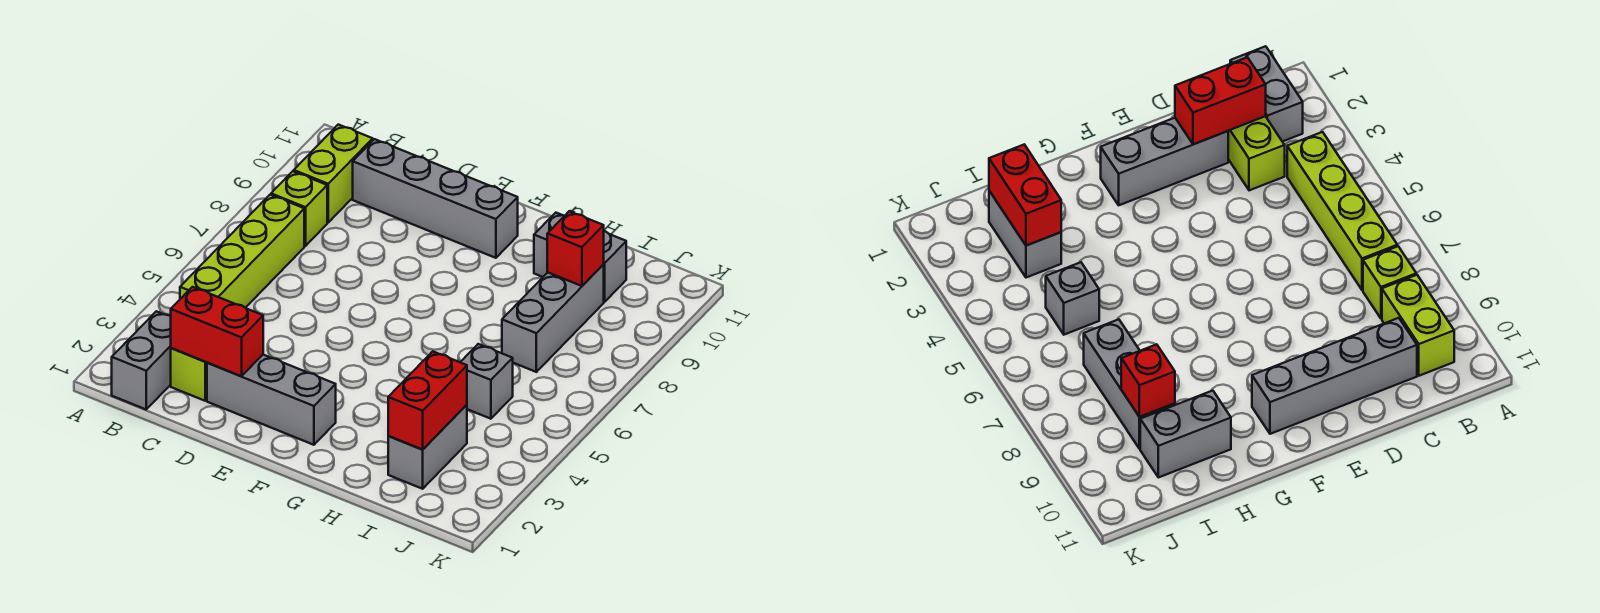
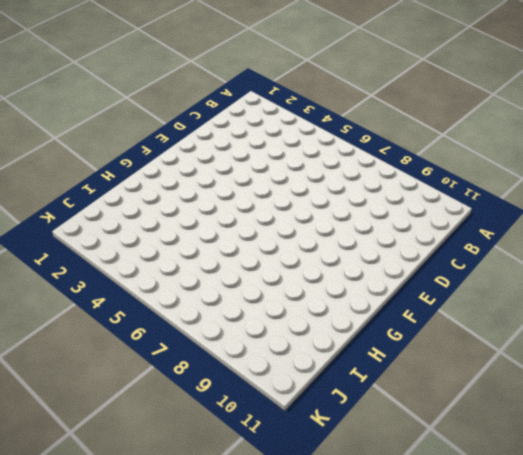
none -> grey 1x2 brick [112,311,171,409]
none -> lime 1x4 brick [180,195,304,308]
none -> lime 1x1 brick [271,171,327,246]

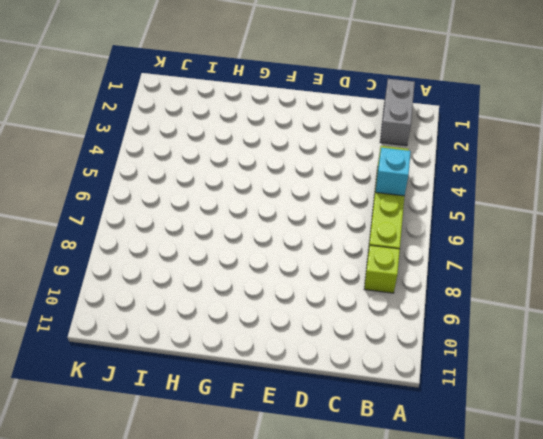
cyan 1x1 brick [376,148,411,196] -> none
none -> lime 1x2 brick [294,125,373,222]
none -> lime 1x2 brick [171,348,207,401]
none -> grey 1x4 brick [353,139,518,258]

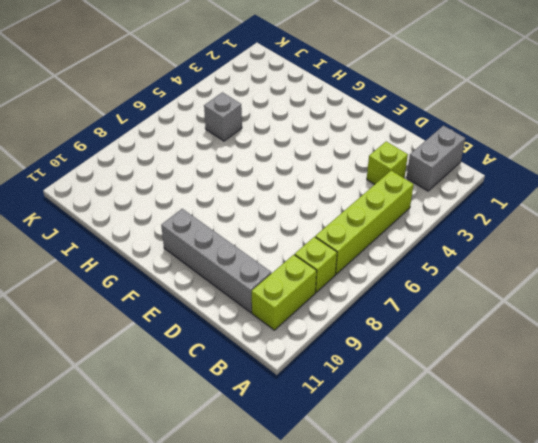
lime 1x1 brick [367,142,408,185] -> lime 1x2 brick [171,348,207,401]
none -> grey 1x3 brick [207,355,336,445]
none -> grey 1x2 brick [534,213,626,302]
none -> grey 1x2 brick [388,405,467,489]

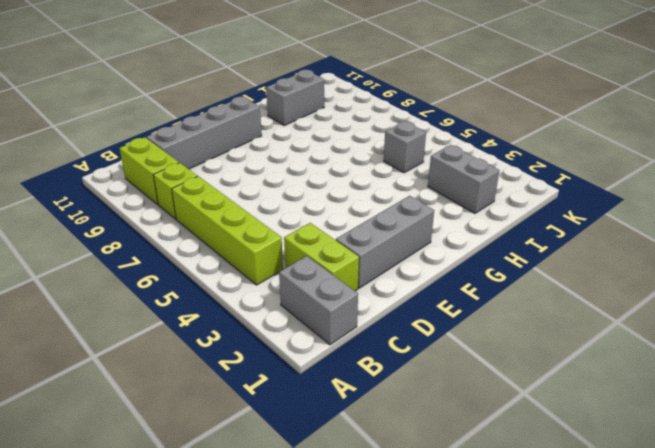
none -> grey 1x3 brick [502,265,604,372]
none -> red 1x2 brick [171,287,263,376]
none -> red 1x2 brick [388,351,467,449]

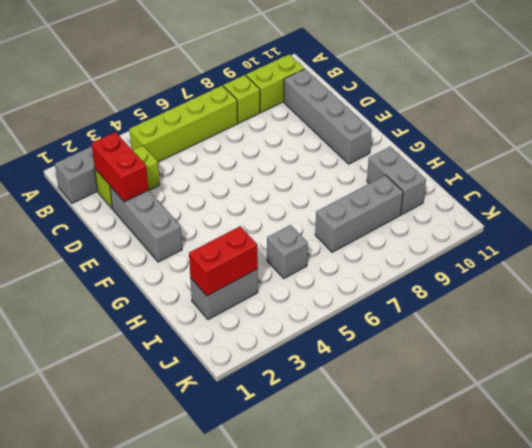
none -> red 1x1 brick [547,211,604,286]

